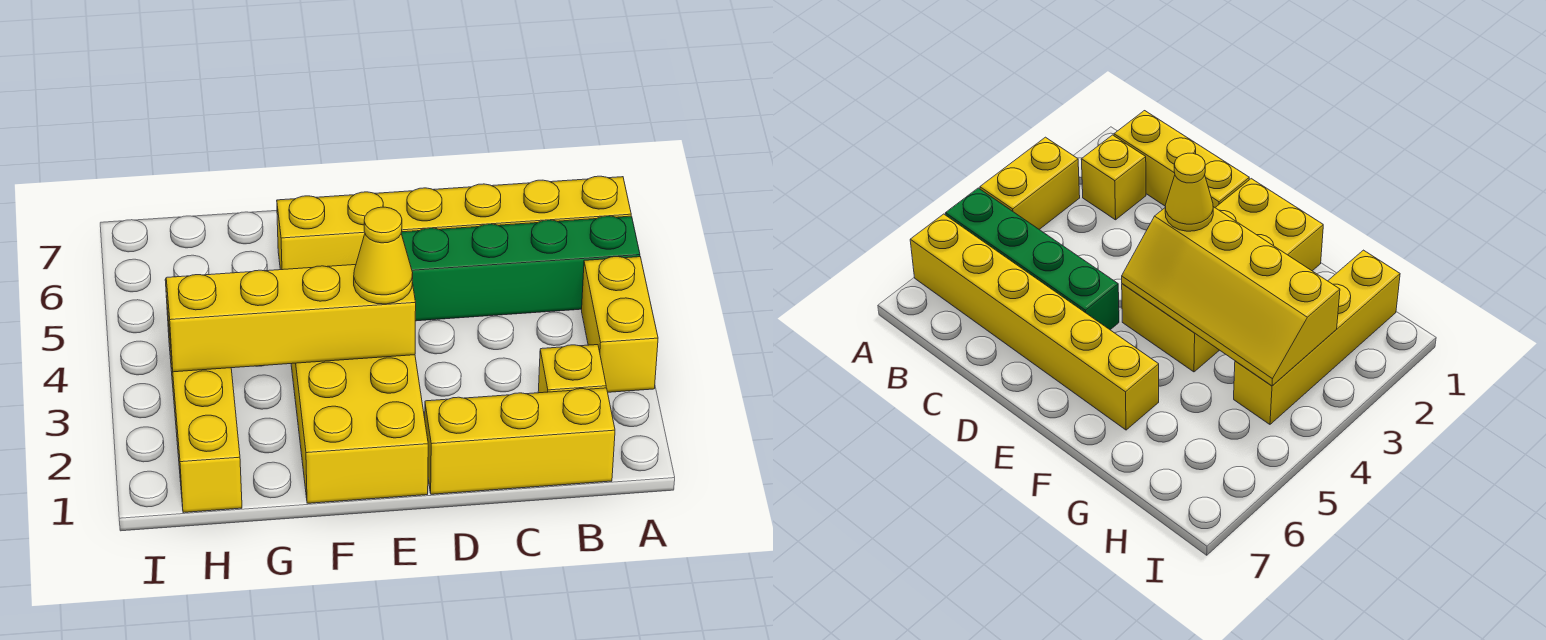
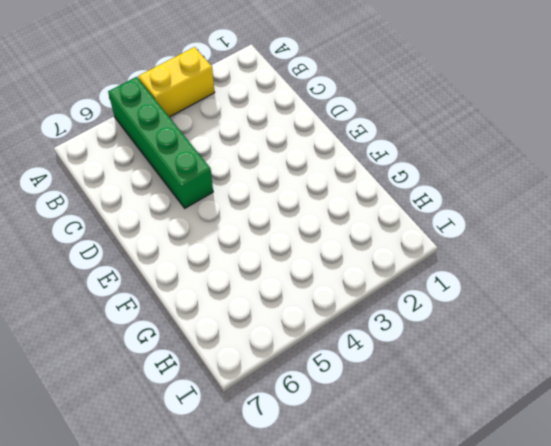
none -> yellow 1x6 brick [277,176,631,270]
none -> yellow 1x3 brick [425,388,615,494]

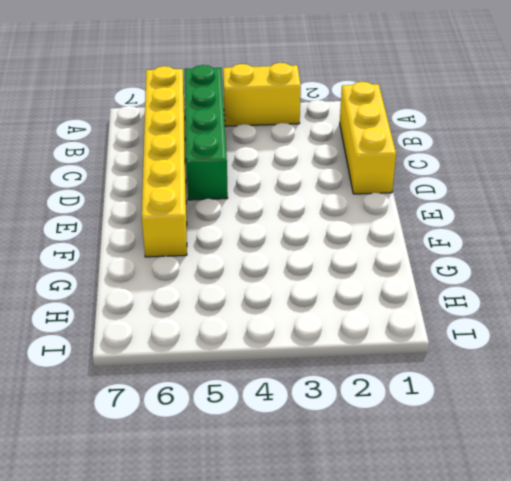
none -> yellow 1x1 brick [538,345,606,393]
none -> yellow 2x4 brick [291,355,428,503]

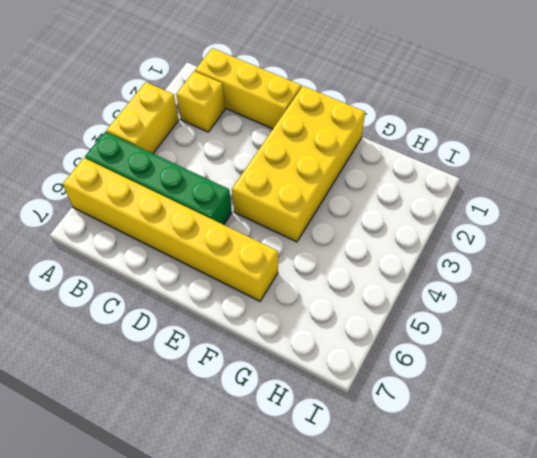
none -> yellow 1x4 brick [166,296,242,513]
none -> yellow 2x4 slope [165,265,416,372]

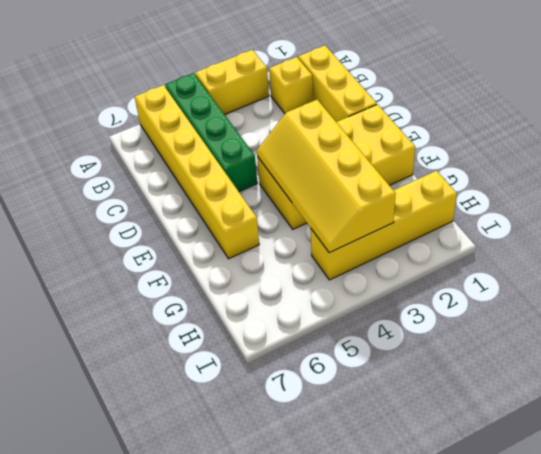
none -> yellow 1x1 cone [354,207,413,304]

